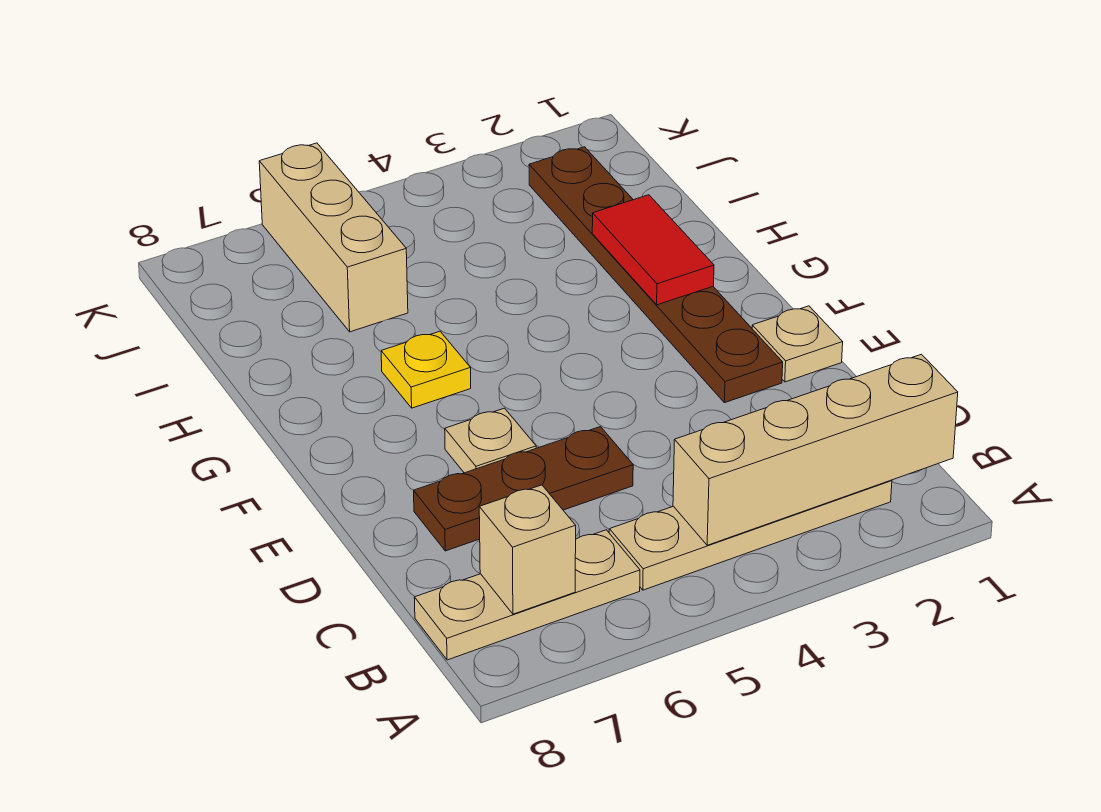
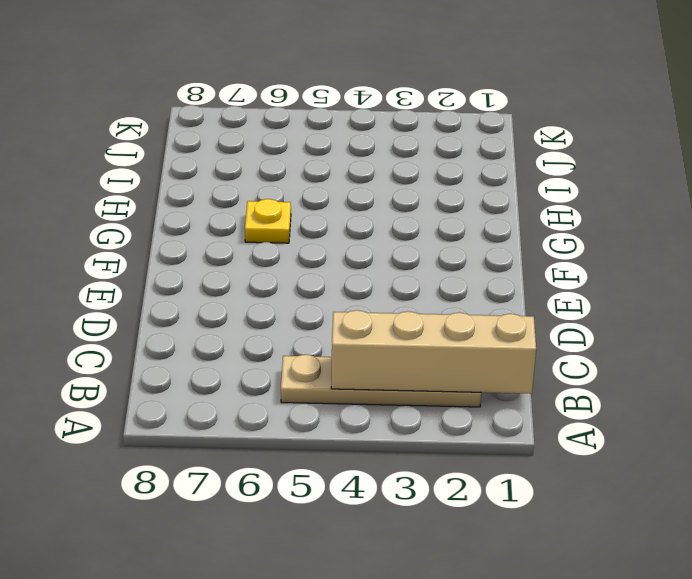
none -> tan 1x3 plate [414,530,640,660]
none -> brown 1x3 plate [414,427,633,551]

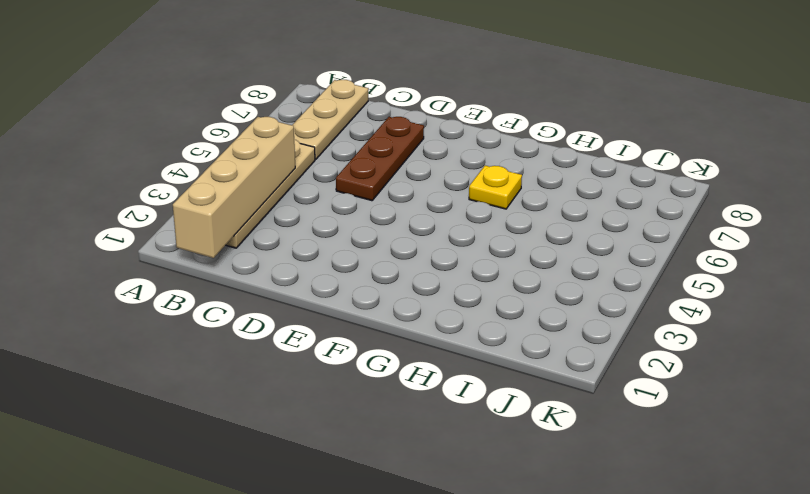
none -> tan 1x1 plate [752,306,843,382]
none -> brown 1x6 plate [529,147,783,403]

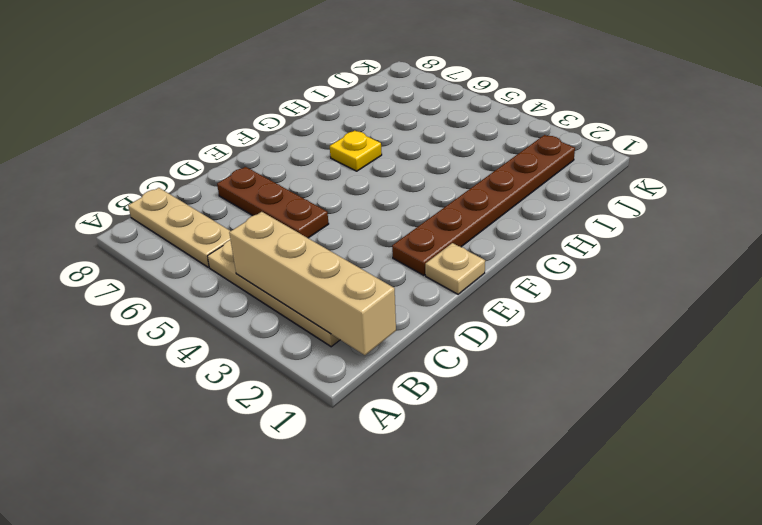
none -> tan 1x1 plate [445,408,536,473]
none -> tan 1x3 brick [259,143,408,332]

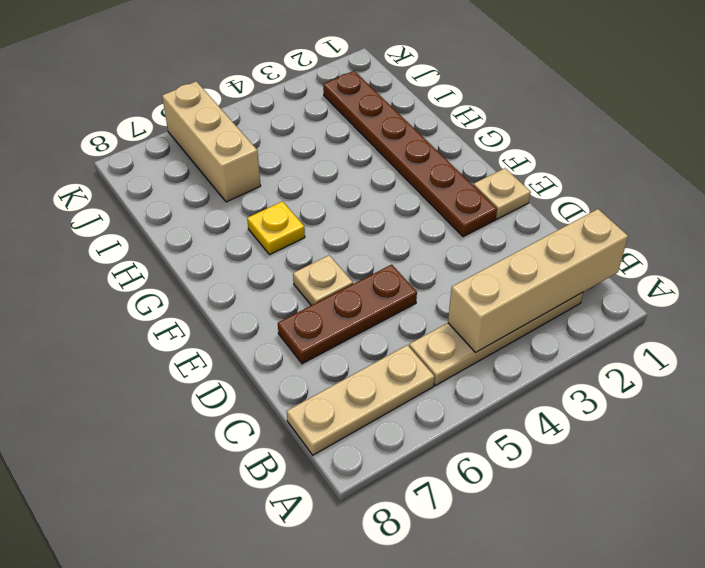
none -> tan 1x1 brick [479,485,576,614]
none -> red 1x2 tile [592,195,714,305]

